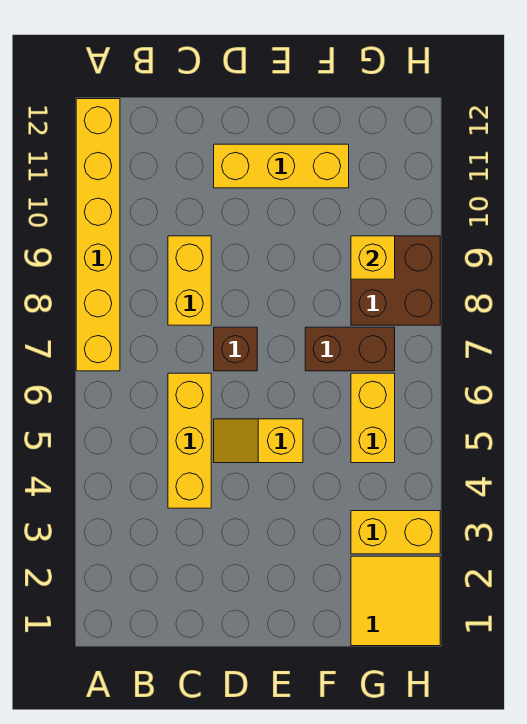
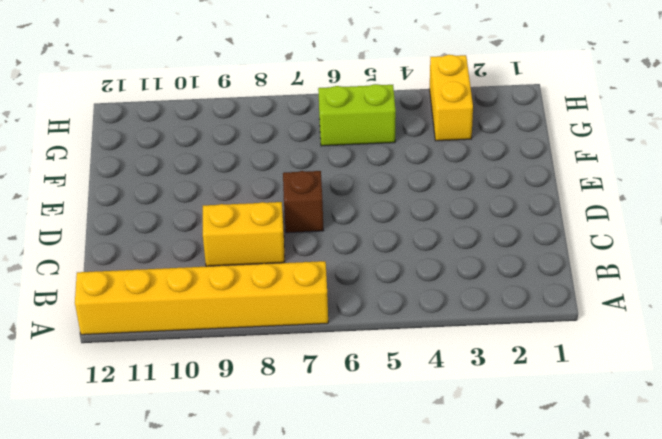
lime 1x2 brick [318,84,396,146] -> yellow 1x2 brick [351,373,395,463]
none -> yellow 1x3 brick [168,373,211,508]
none -> yellow 1x2 slope [214,419,303,463]
none -> yellow 1x3 brick [214,144,349,188]

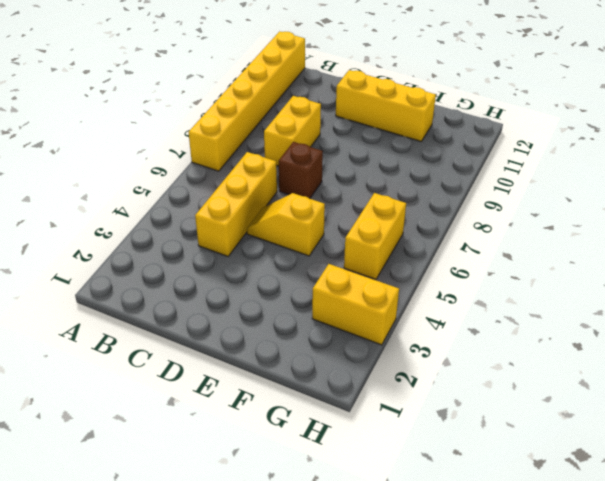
none -> brown 1x2 brick [305,327,395,371]
none -> yellow 2x2 tile [351,556,440,646]
none -> brown 2x2 brick [351,236,440,325]

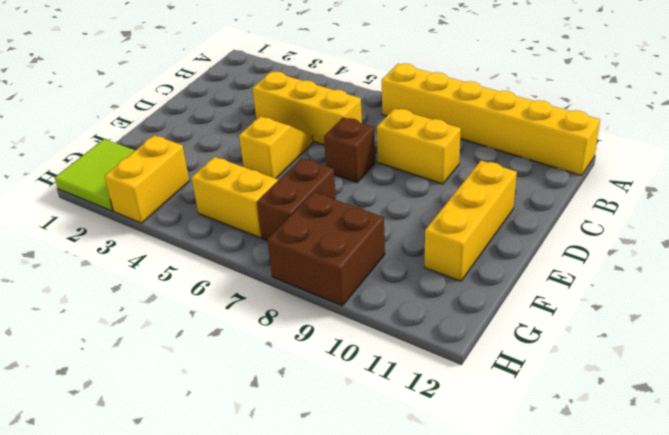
lime 2x2 tile [55,139,135,211] -> yellow 2x2 tile [351,556,440,646]
none -> yellow 1x1 brick [351,236,395,279]

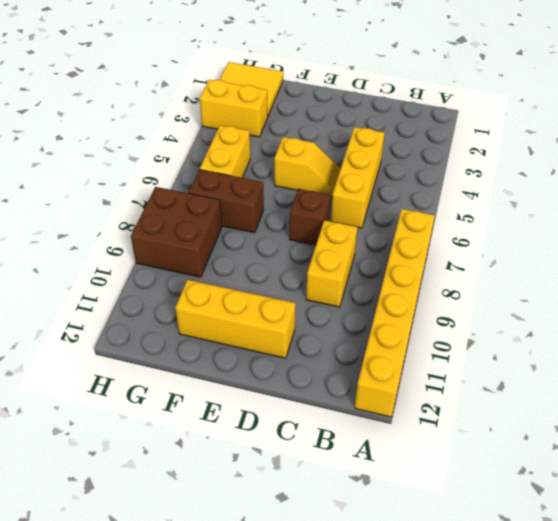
none -> yellow 1x1 brick [351,236,395,279]

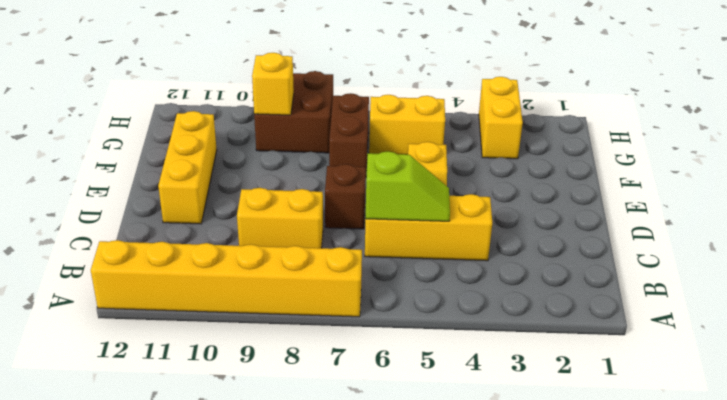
lime 1x2 slope [366,151,450,221] -> none
none -> yellow 2x2 tile [351,556,440,646]

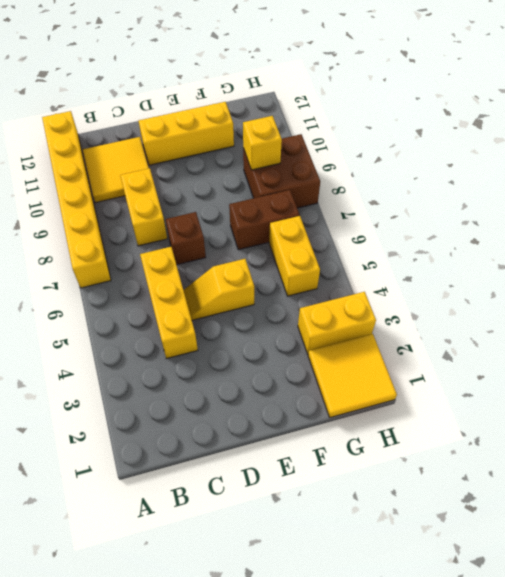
yellow 2x2 tile [83,137,149,203] -> none

